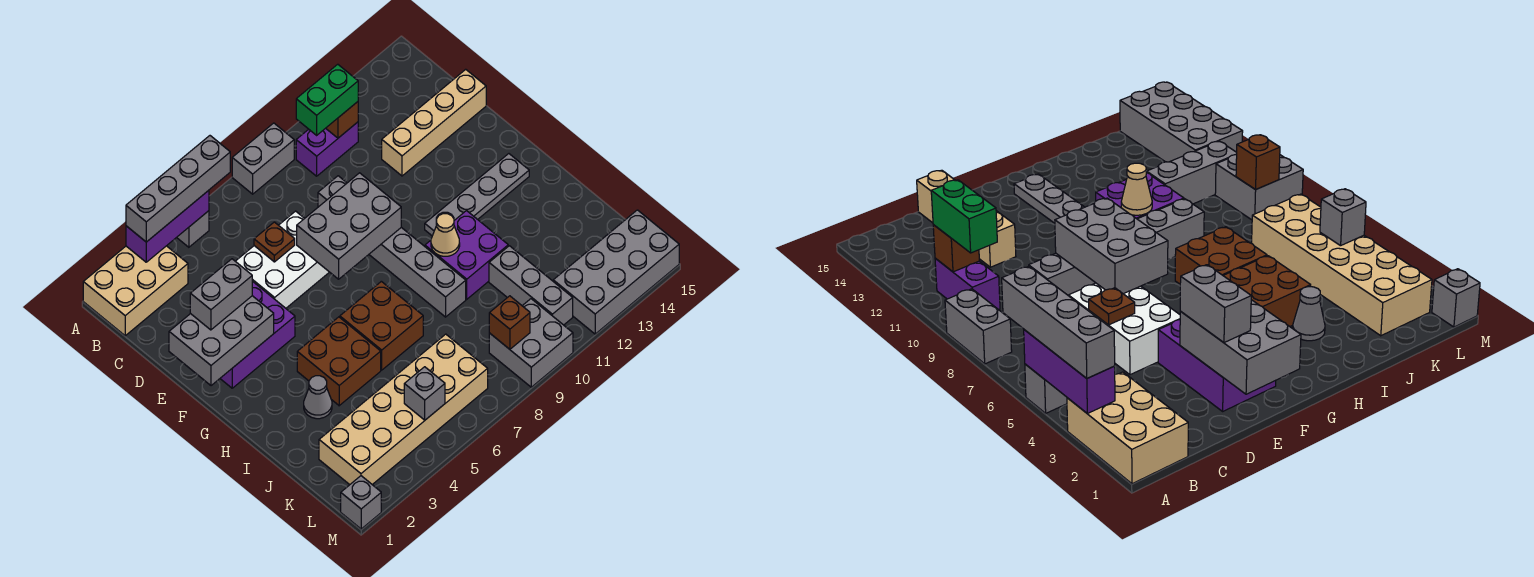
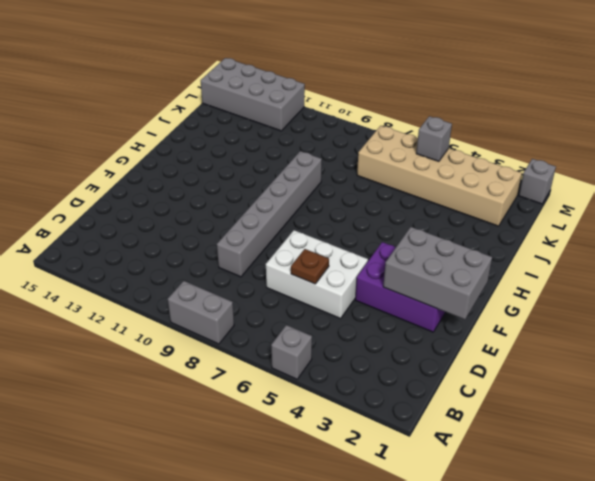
none -> tan 2x3 brick [83,246,188,336]
none -> purple 1x2 brick [296,122,358,176]
none -> tan 1x4 brick [382,69,486,176]

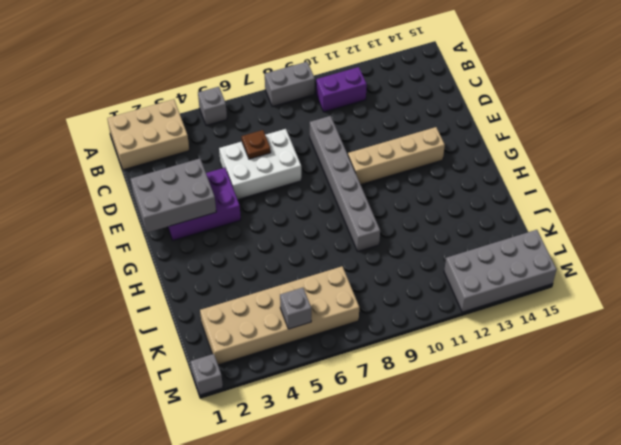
tan 1x4 brick [348,127,445,185] -> tan 1x4 brick moved to [382,69,486,176]
none -> grey 1x4 plate [425,154,529,236]
none -> brown 2x2 brick [297,317,381,406]
none -> brown 2x2 brick [340,281,423,370]

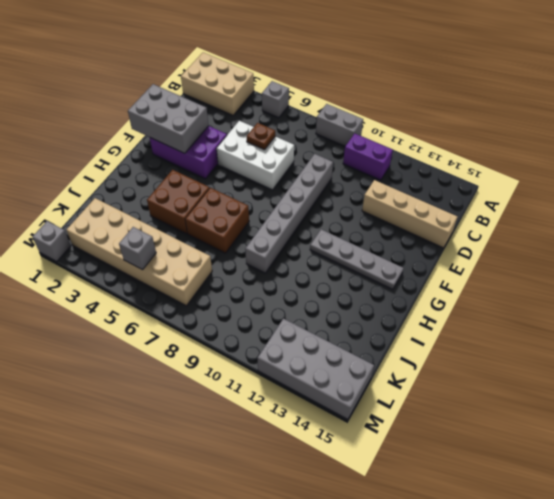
none -> purple 2x2 brick [425,211,508,299]
none -> grey 1x1 cone [304,376,332,419]
none -> grey 1x3 brick [489,246,573,325]

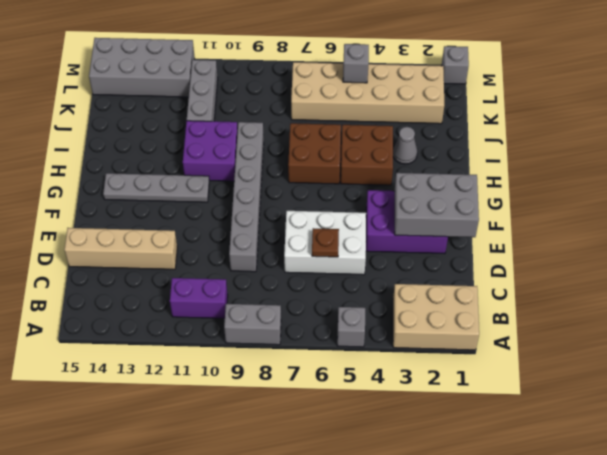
none -> grey 2x2 brick [489,299,573,387]
none -> purple 1x3 brick [126,190,209,262]
none -> brown 1x1 brick [326,102,358,138]

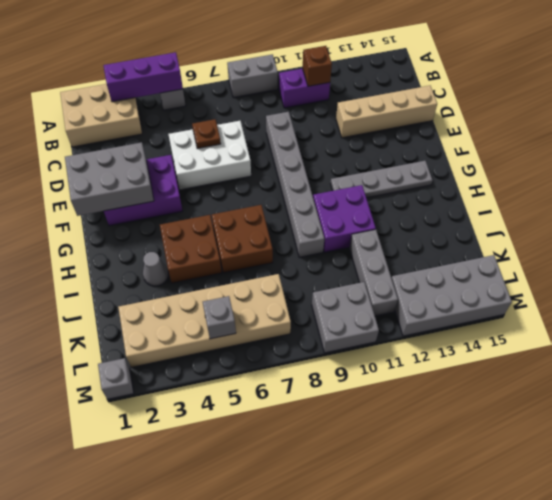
none -> grey 2x3 brick [297,173,401,279]
none -> tan 1x1 cone [431,214,460,256]
none -> brown 1x1 brick [489,296,530,349]

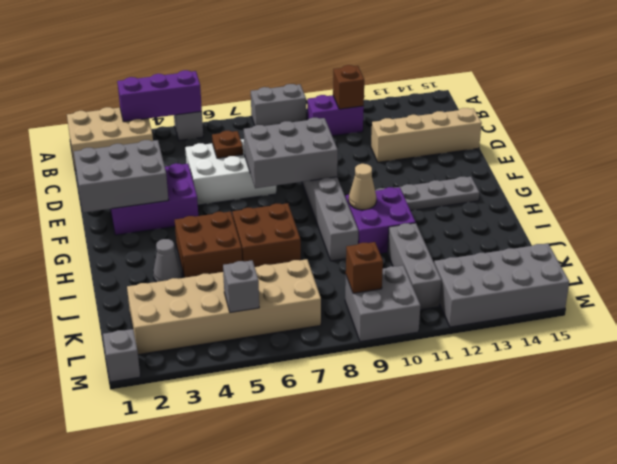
none -> grey 1x4 brick [126,136,230,242]
none -> green 1x2 brick [296,64,358,135]
none -> grey 1x2 brick [190,259,252,330]

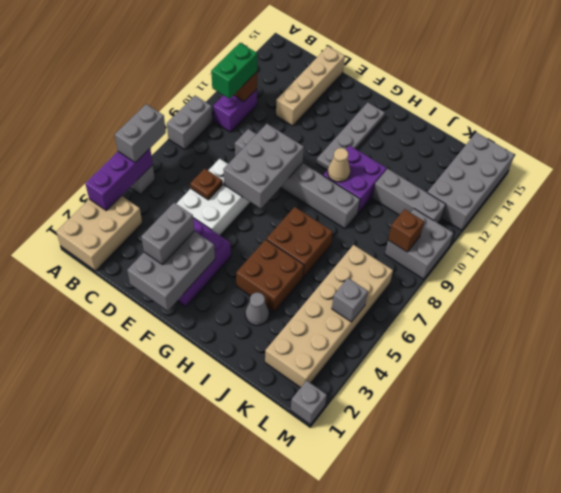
grey 1x2 brick [115,104,166,163] -> grey 1x4 brick [126,136,230,242]

